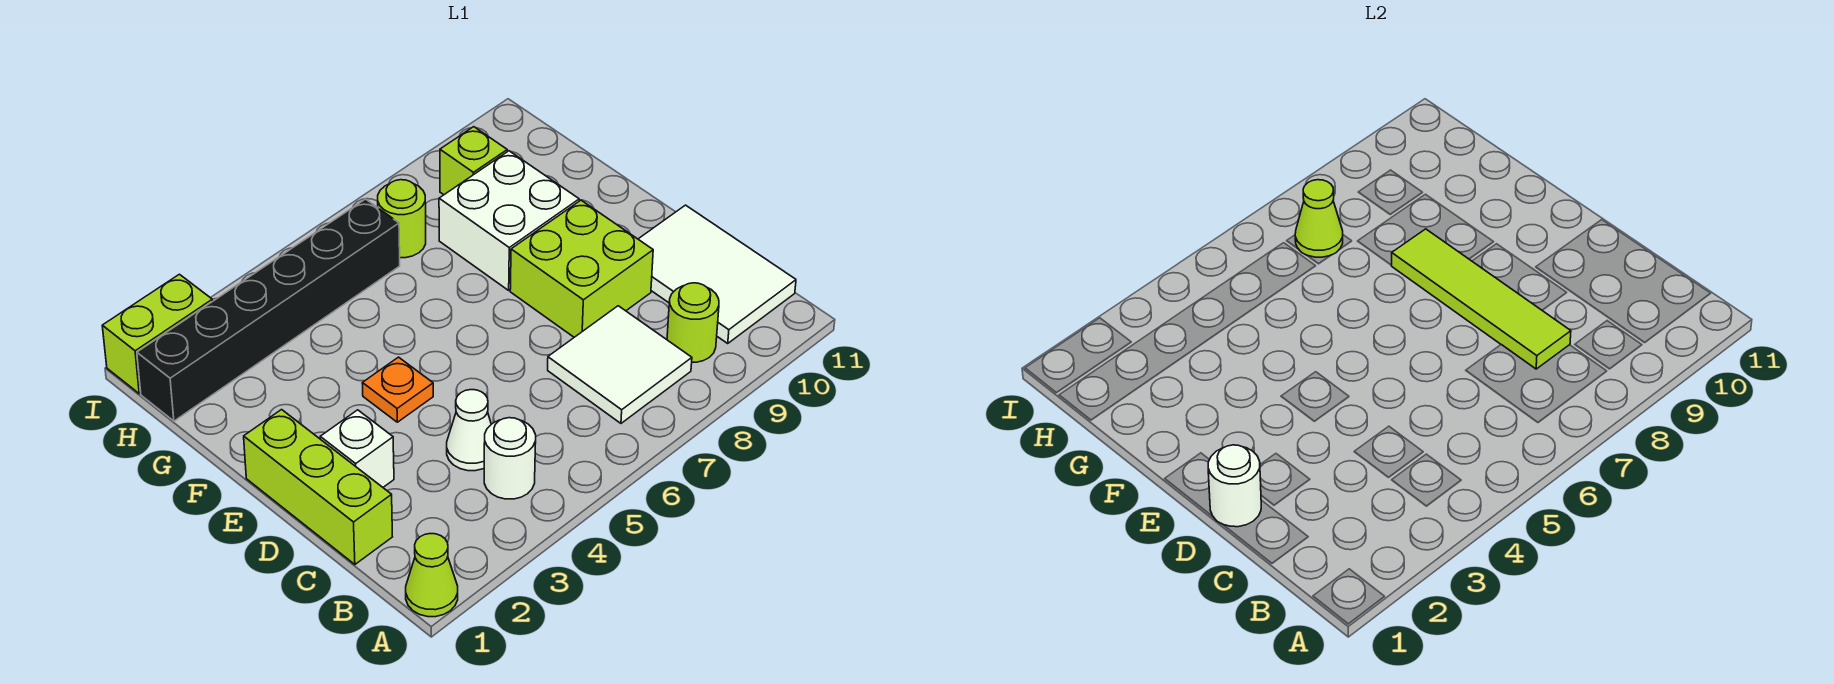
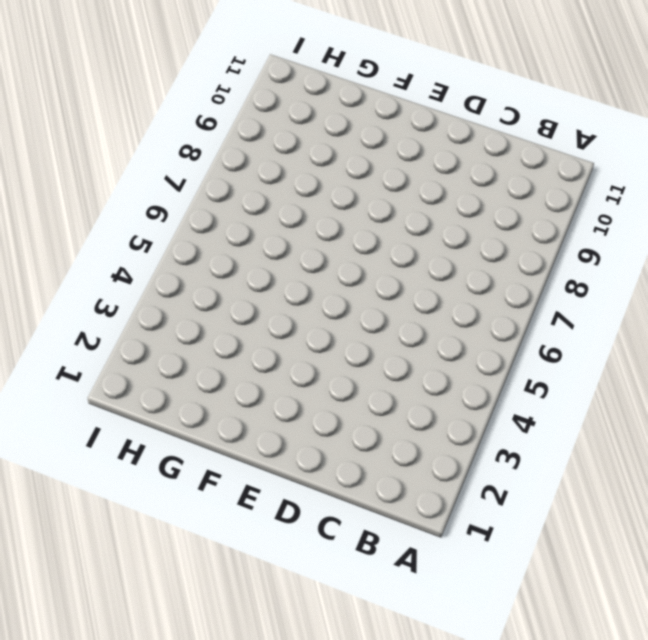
none -> lime 1x1 cone [406,534,458,617]
none -> white 1x1 round brick [484,418,536,499]
none -> white 2x2 tile [548,306,692,423]

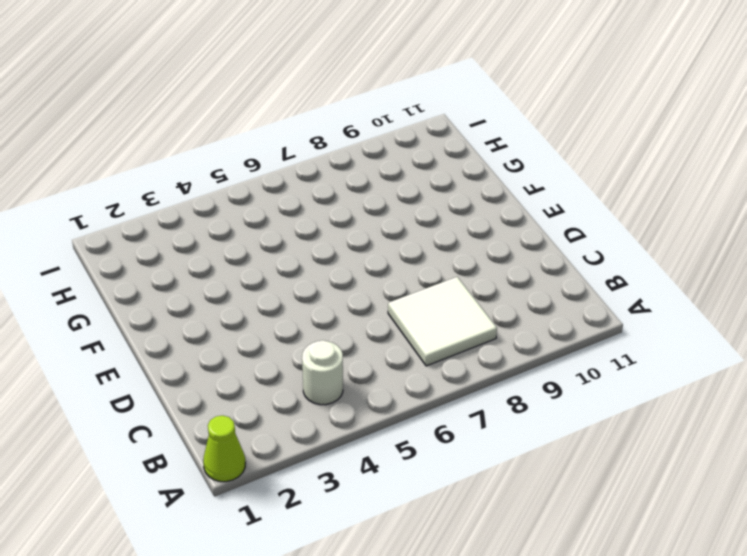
none -> lime 1x1 round brick [667,283,719,362]
none -> white 2x3 tile [638,205,796,343]
none -> lime 1x3 brick [244,410,392,564]

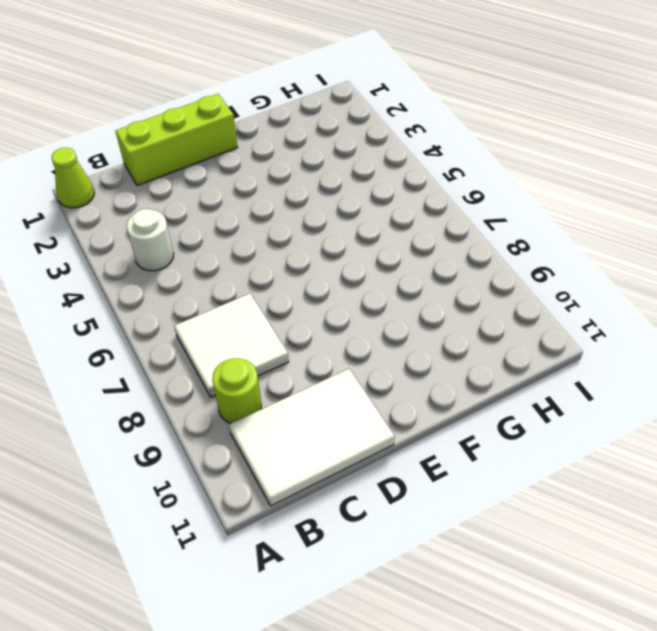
none -> white 1x1 cone [447,390,491,471]
none -> white 1x1 brick [320,410,394,487]
none -> lime 2x2 brick [510,200,653,337]

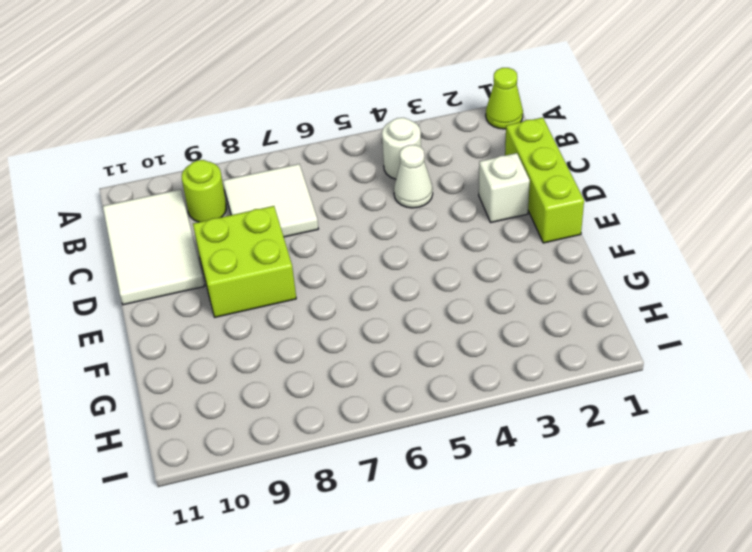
none -> orange 1x1 plate [362,357,433,422]
none -> white 2x2 brick [439,151,579,290]
none -> black 1x6 brick [137,199,400,421]

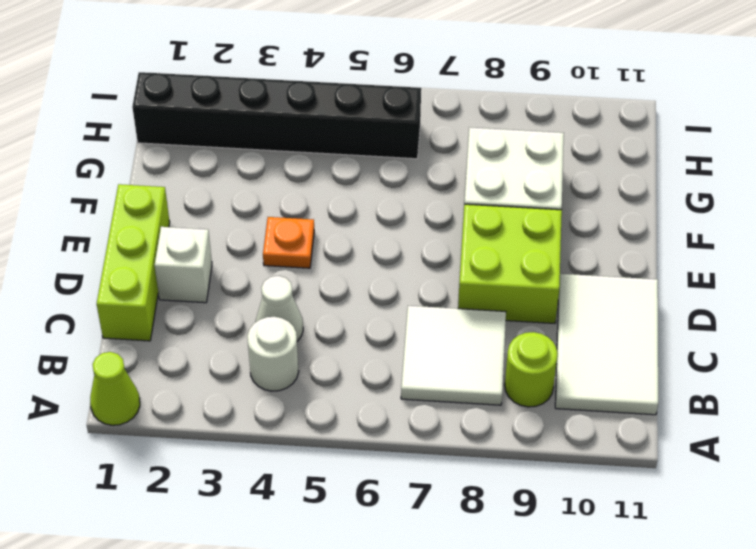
none -> lime 1x1 round brick [378,180,426,258]
none -> lime 1x1 brick [440,127,507,195]
none -> lime 1x2 brick [102,274,212,394]

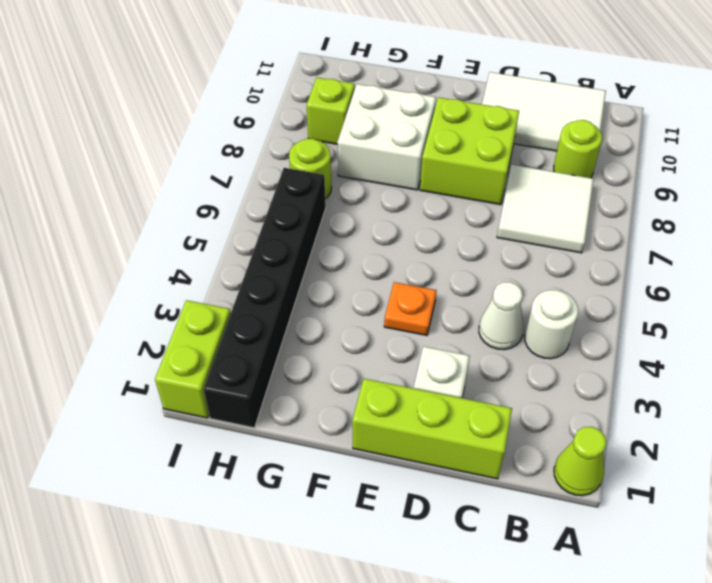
none -> lime 1x4 tile [1391,229,1571,369]
none -> white 1x1 round brick [1208,445,1261,527]
none -> lime 1x1 cone [1295,180,1343,257]

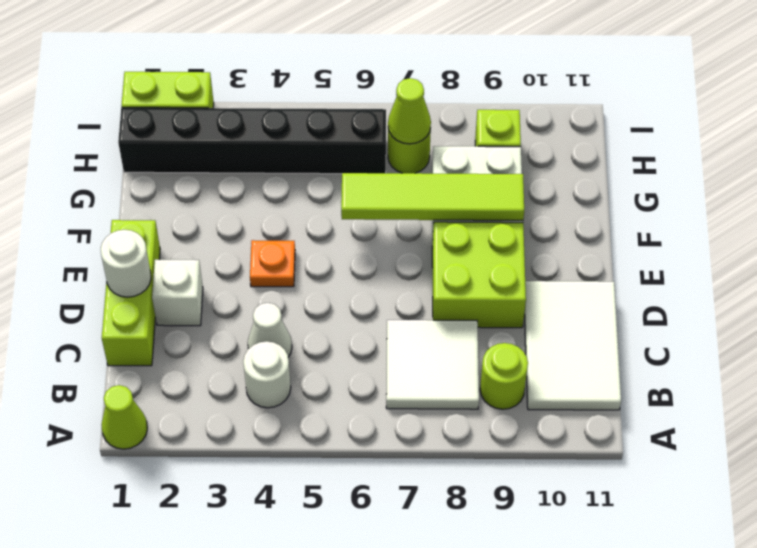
lime 1x4 tile [341,173,524,220] -> lime 1x4 tile turned to [1391,229,1571,369]

